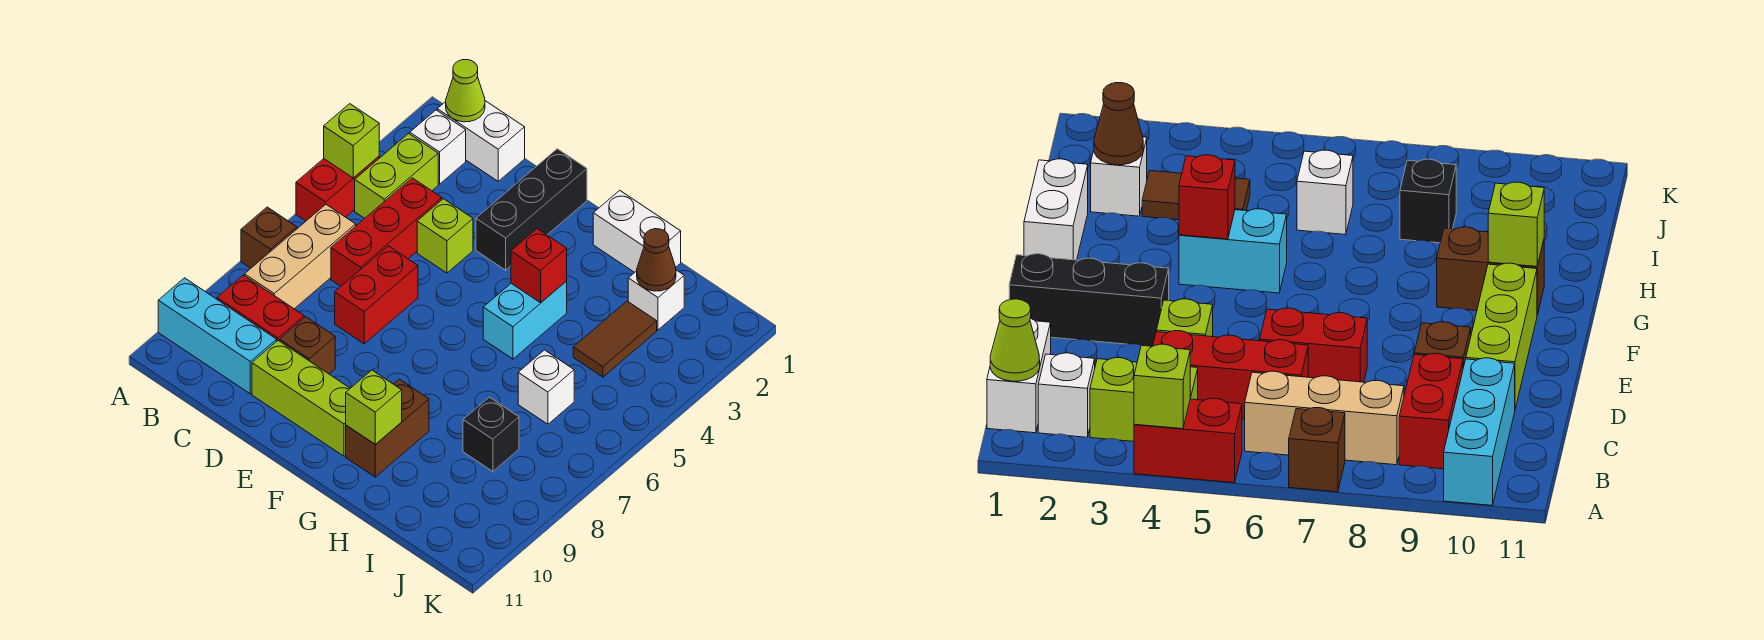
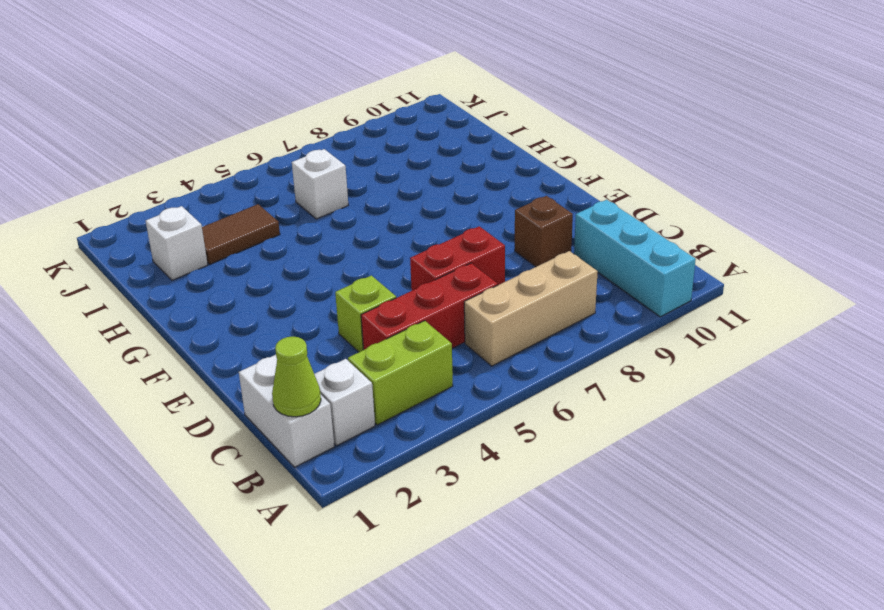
none -> red 1x2 brick [296,157,379,221]
none -> brown 1x1 brick [241,207,297,268]
none -> red 1x2 brick [217,275,304,341]

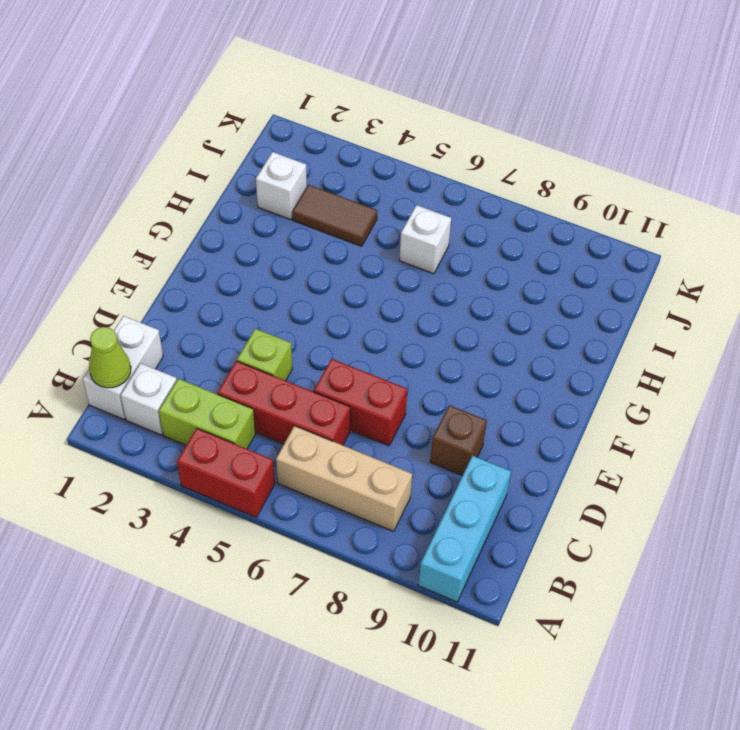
none -> brown 1x1 brick [241,207,297,268]
none -> red 1x2 brick [217,275,304,341]
none -> lime 1x3 brick [252,340,350,456]

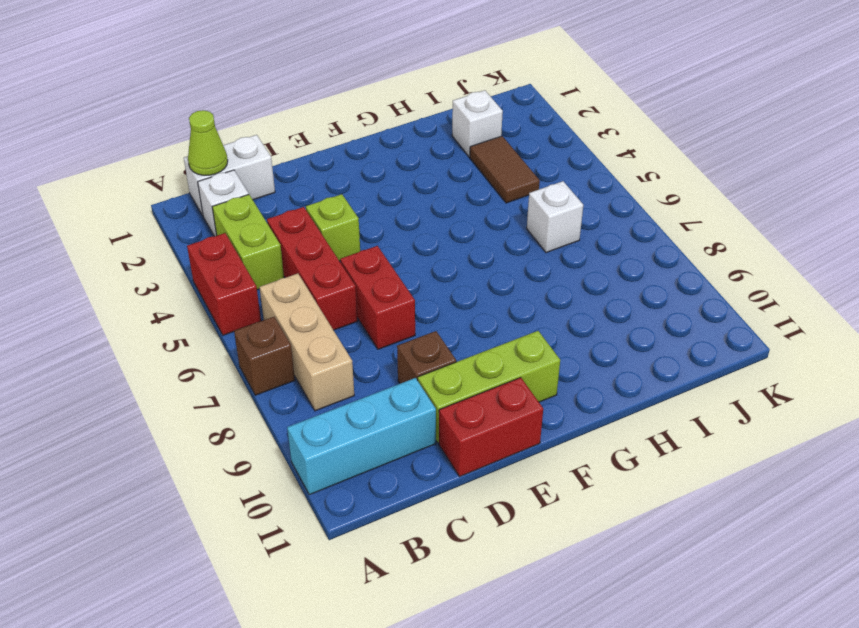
red 1x2 brick [439,378,543,477] -> red 1x2 brick moved to [217,275,304,341]
none -> black 1x3 brick [476,149,587,270]
none -> white 1x2 brick [593,190,681,272]
none -> cyan 1x2 brick [483,281,567,359]

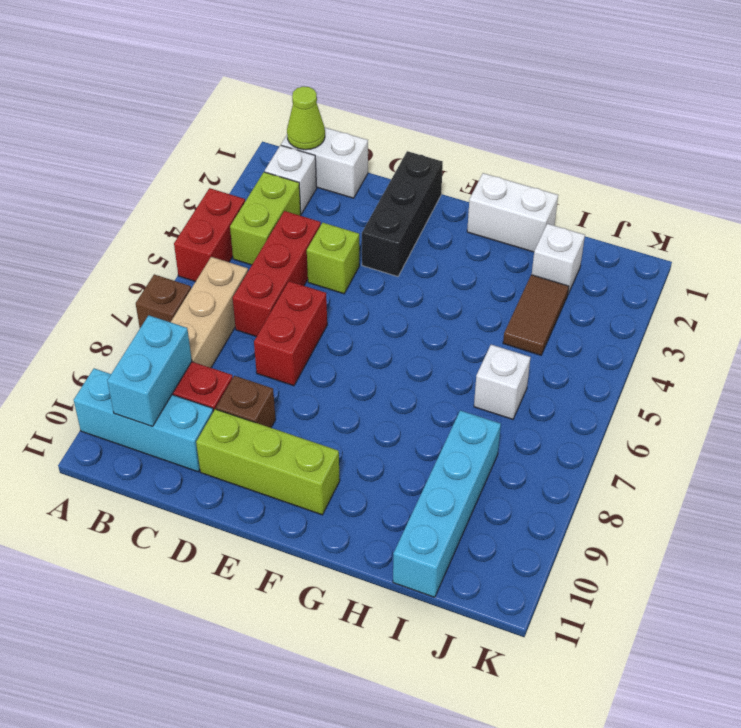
cyan 1x2 brick [107,315,192,426] -> cyan 1x2 brick moved to [483,281,567,359]
cyan 1x4 brick [393,410,501,597] -> black 1x1 brick [463,397,519,471]
none -> brown 1x2 brick [346,379,429,477]
none -> lime 1x1 brick [324,104,379,178]
none -> red 1x1 brick [511,229,567,303]

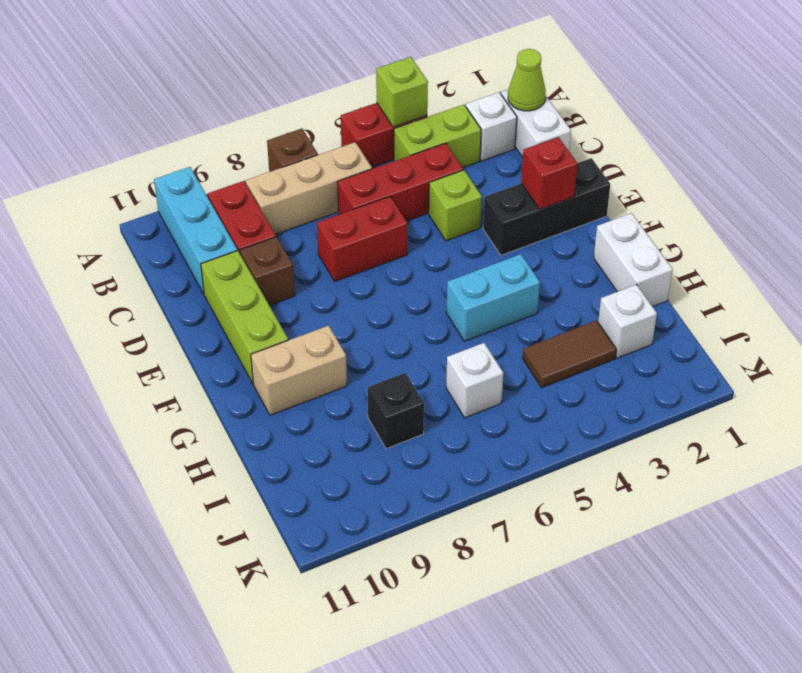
red 1x1 brick [521,137,578,209] -> red 1x1 brick moved to [511,229,567,303]
tan 1x2 brick [251,326,347,415] -> brown 1x2 brick [346,379,429,477]
none -> lime 1x1 brick [346,370,402,444]
none -> brown 1x1 cone [637,229,676,291]

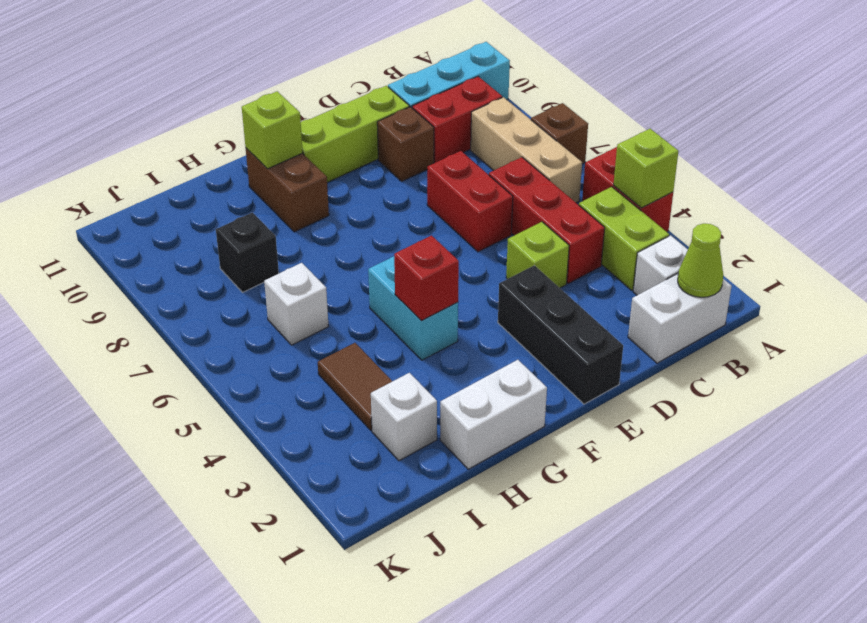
none -> brown 1x1 cone [637,229,676,291]

